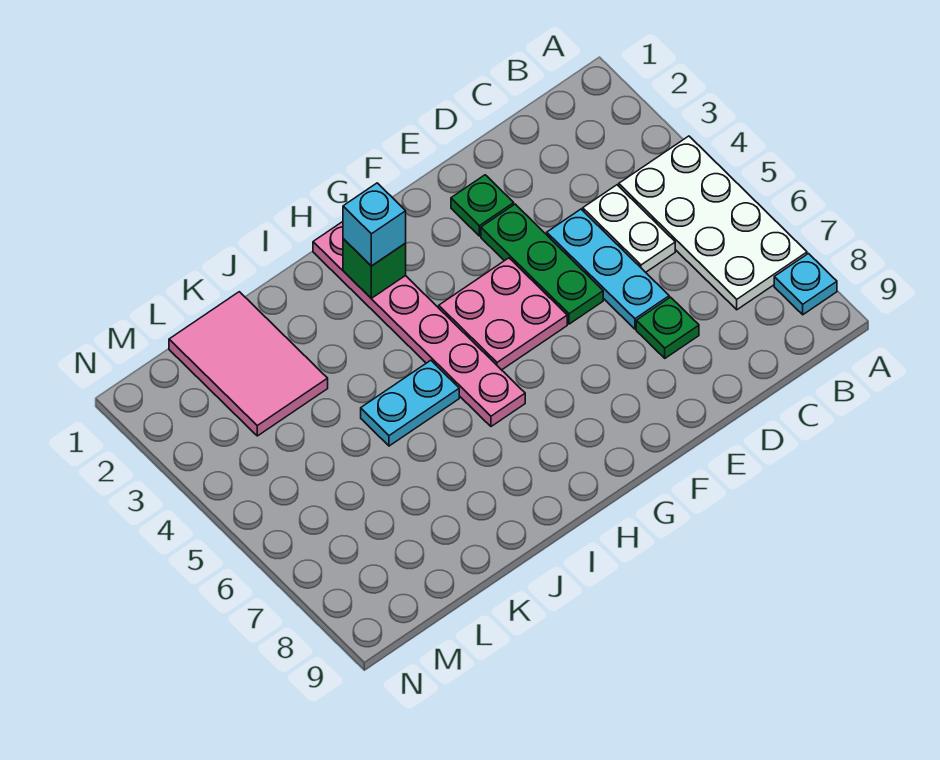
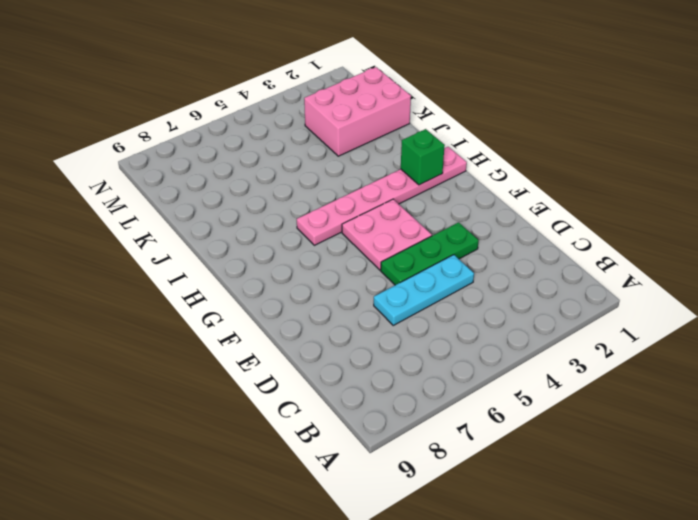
pink 2x3 brick [304,67,411,156] -> pink 2x3 tile [169,292,328,436]
none -> white 2x4 plate [619,136,807,310]
none -> cyan 1x1 plate [774,254,837,315]
none -> white 1x2 plate [583,185,675,272]

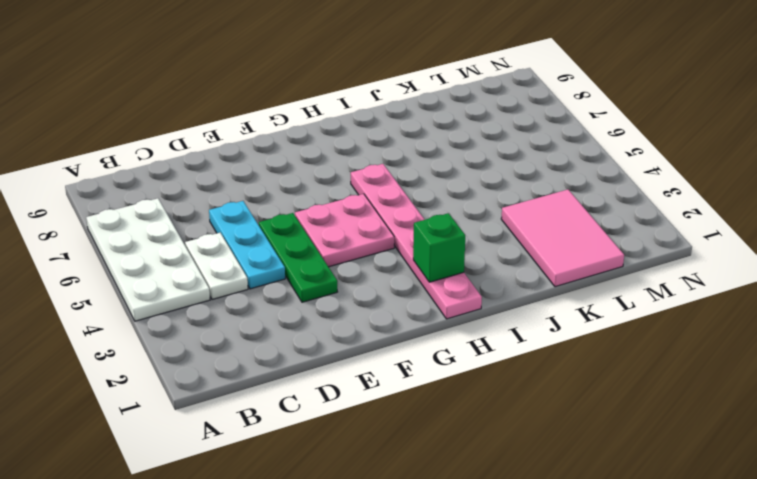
none -> cyan 1x1 plate [774,254,837,315]
none -> green 1x1 plate [636,297,699,358]
none -> green 1x1 plate [451,175,514,236]

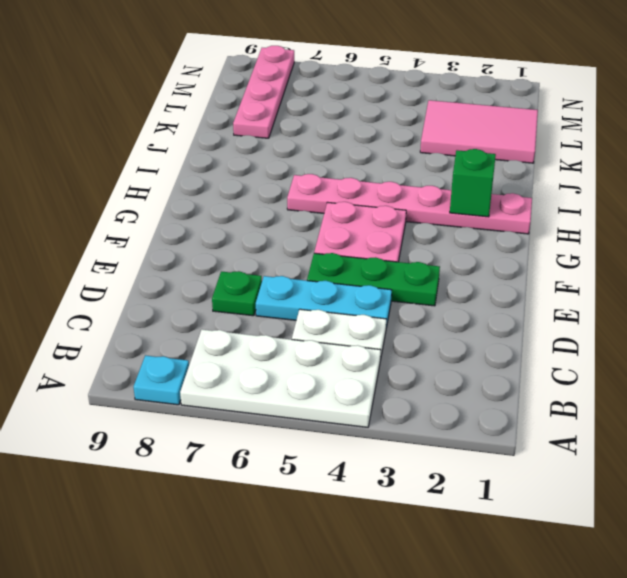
pink 1x4 plate [233,46,294,138] -> none
none -> green 1x1 plate [451,175,514,236]
none -> cyan 1x2 plate [361,360,459,446]
none -> cyan 1x1 brick [343,183,406,266]

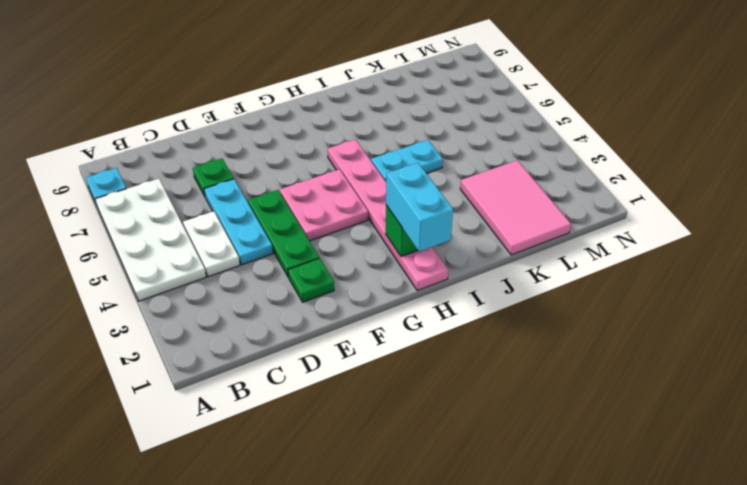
cyan 1x2 brick [386,163,453,252] -> cyan 1x1 brick [343,183,406,266]

